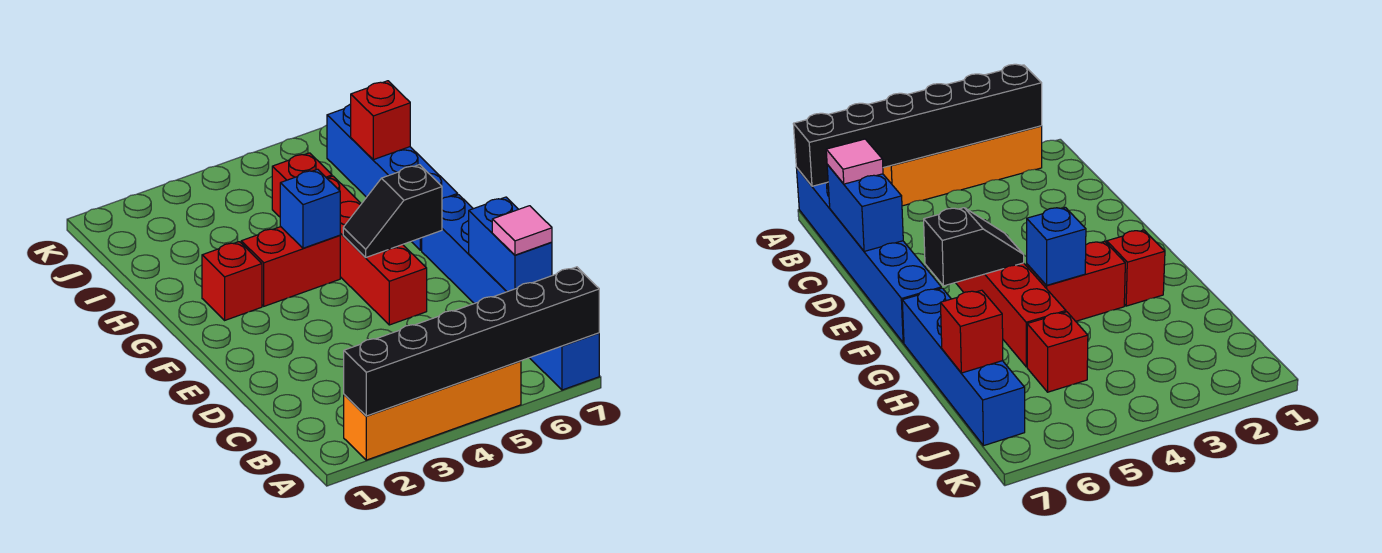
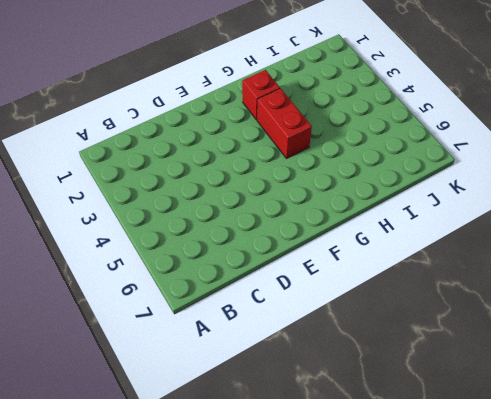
none -> orange 1x4 brick [344,361,521,460]
none -> blue 1x6 brick [422,195,599,390]
none -> red 1x4 brick [327,176,427,325]

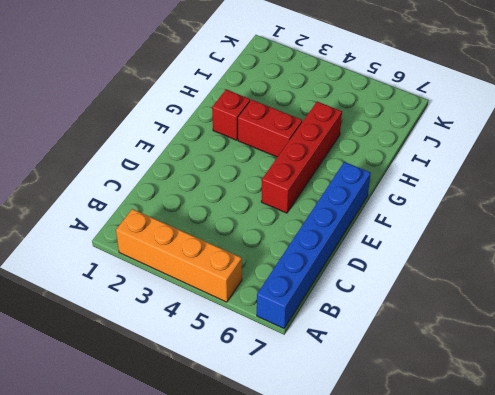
none -> blue 1x4 brick [327,104,458,250]
none -> red 1x1 brick [272,153,332,217]
none -> black 1x6 brick [344,267,599,416]

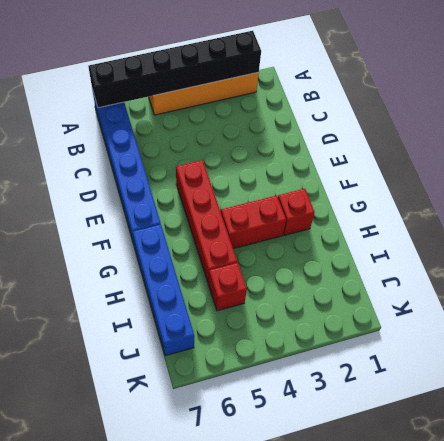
none -> blue 1x2 brick [469,197,552,292]
none -> black 1x2 slope [343,165,442,257]
none -> blue 1x1 brick [280,169,340,248]

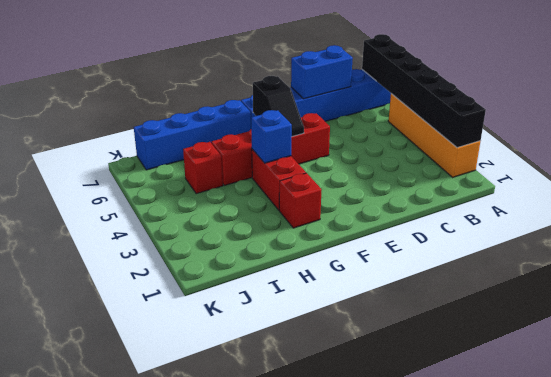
none -> red 1x1 brick [351,81,410,160]
none -> pink 1x1 tile [492,206,552,255]

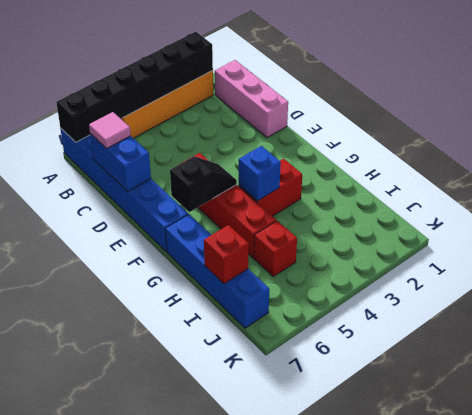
pink 1x3 brick [215,60,288,138] -> none
none -> red 1x1 brick [202,242,262,320]

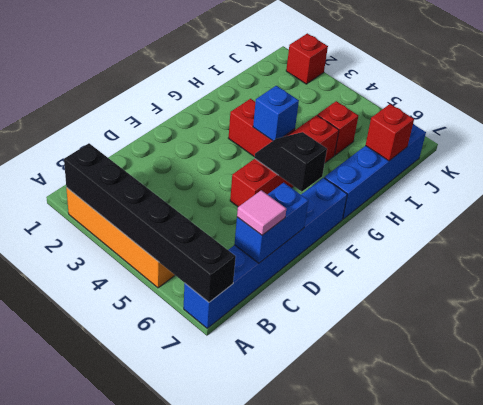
red 1x1 brick [286,33,328,84] -> red 1x1 brick moved to [202,242,262,320]

